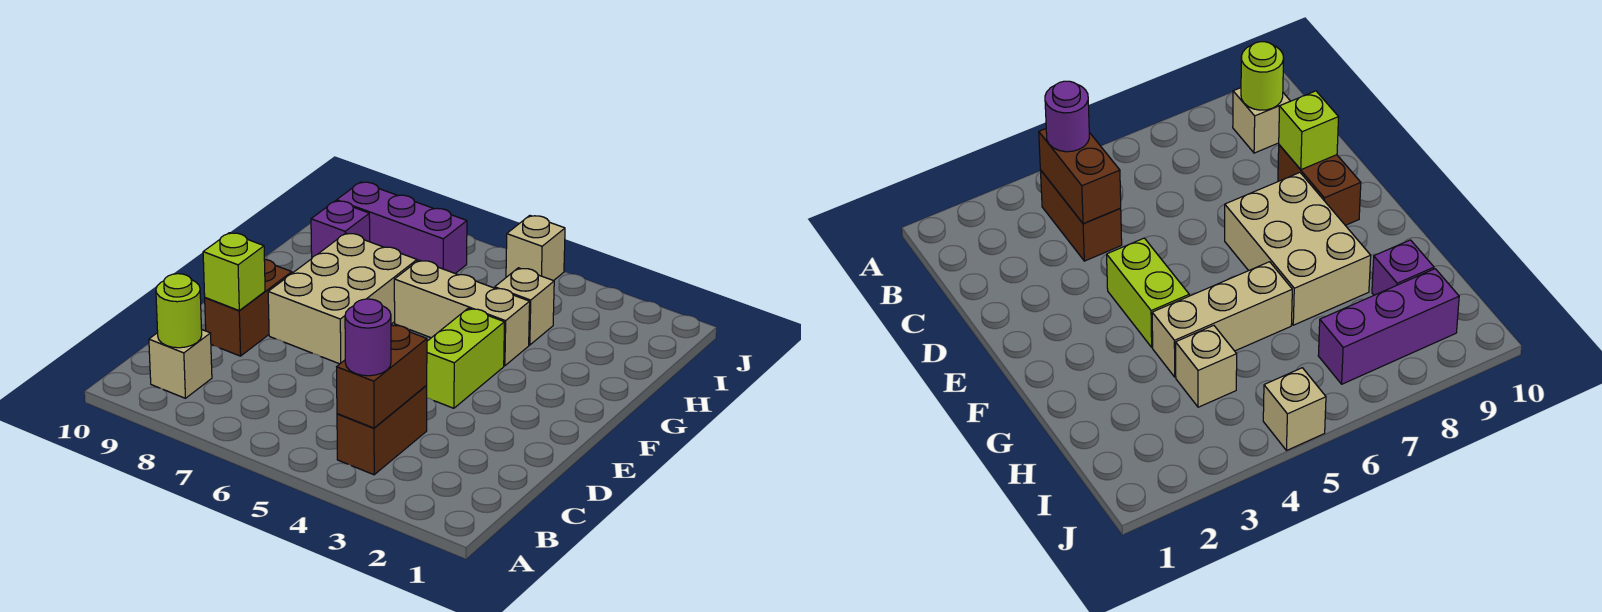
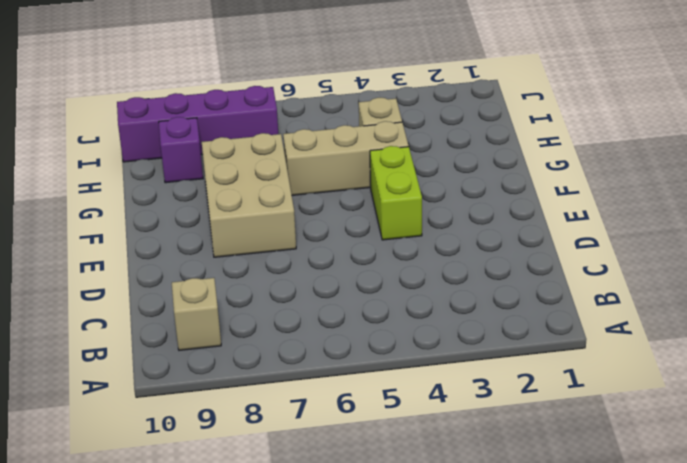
purple 1x4 brick [117,86,278,162] -> purple 1x3 brick [337,182,467,274]
none -> brown 1x2 brick [337,386,427,475]
none -> brown 1x2 brick [205,259,292,356]
none -> tan 1x1 brick [506,216,565,281]

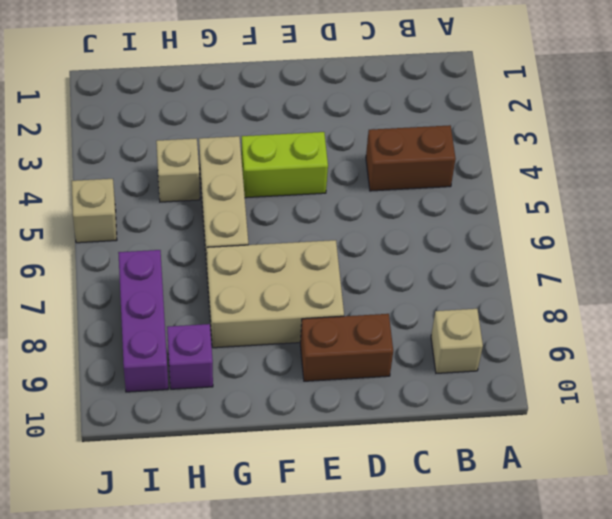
none -> brown 1x2 brick [337,325,427,428]
none -> lime 1x1 round brick [156,274,202,348]
none -> lime 1x1 brick [203,233,265,310]

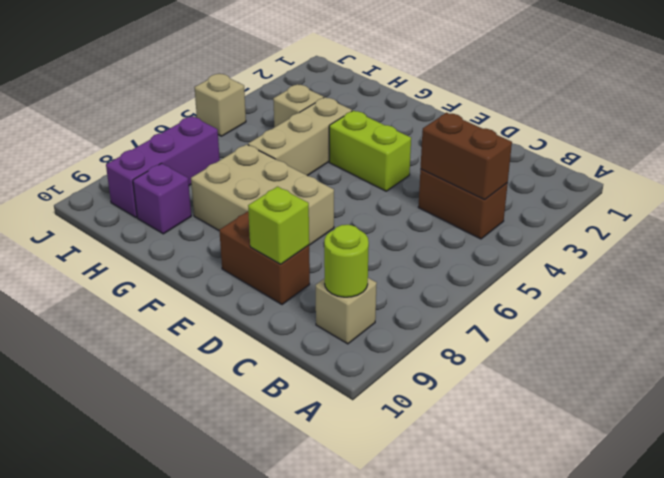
none -> purple 1x1 round brick [345,299,391,376]

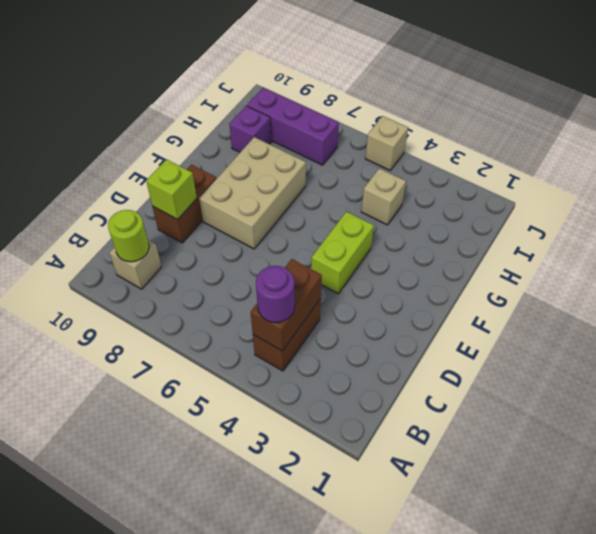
none -> tan 1x3 brick [394,260,530,366]

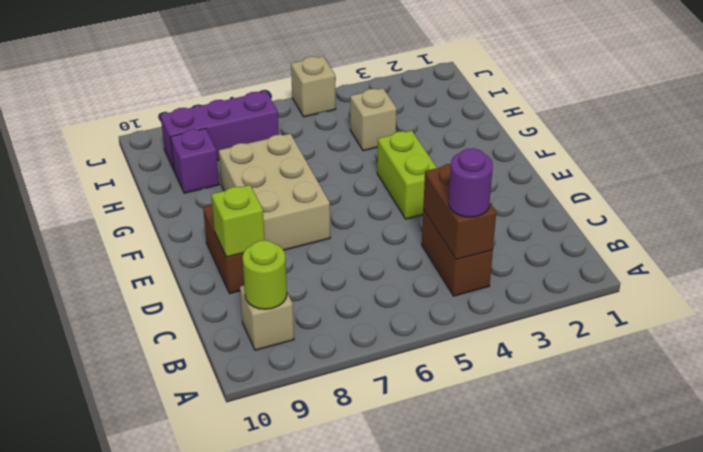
none -> tan 1x3 brick [394,260,530,366]

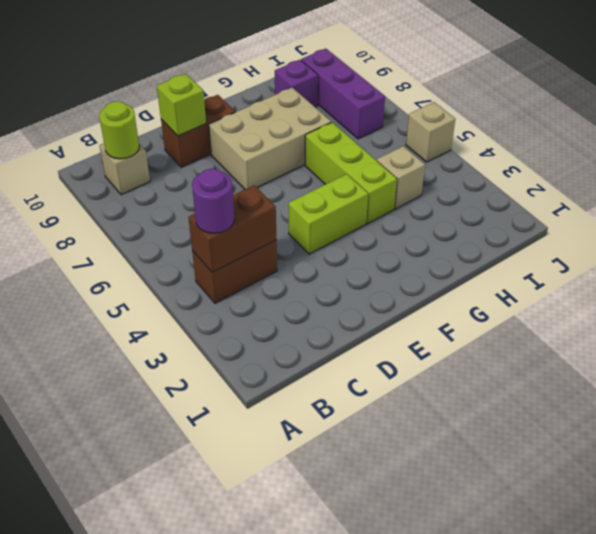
lime 1x3 brick [305,122,397,224] -> tan 1x3 brick [394,260,530,366]

